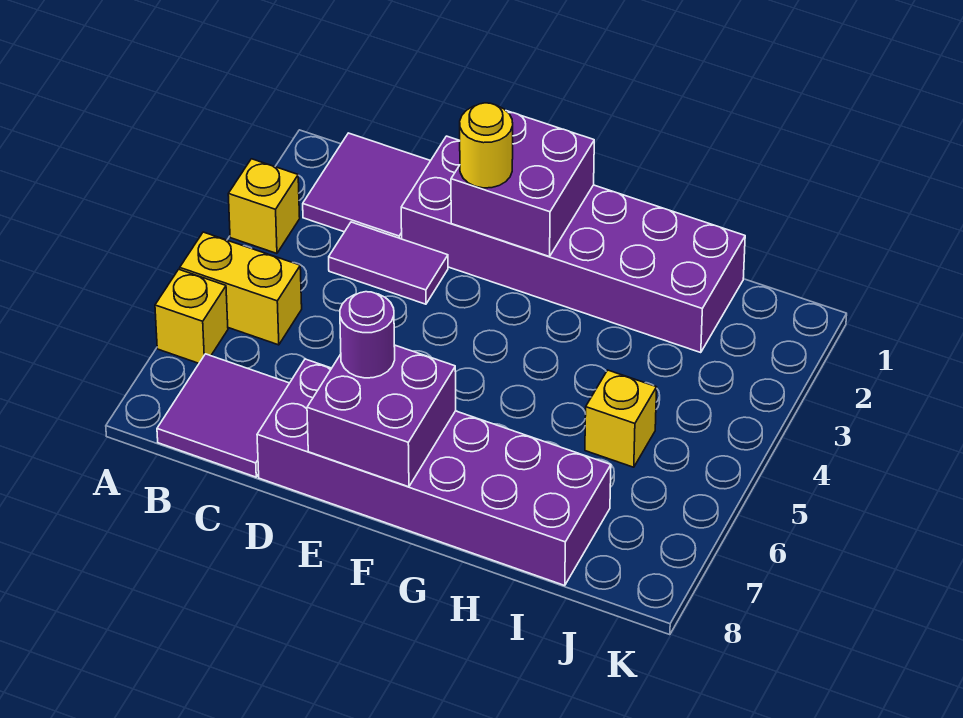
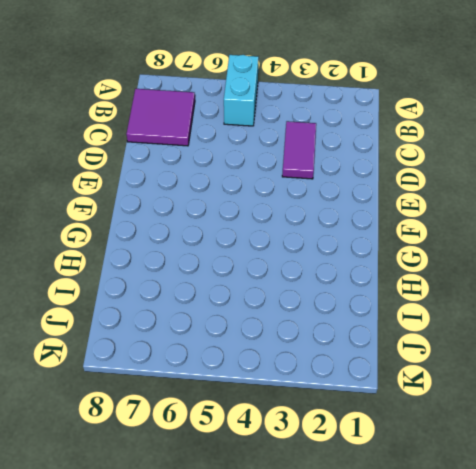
cyan 1x2 brick [224,55,259,126] -> yellow 1x2 brick [180,232,302,345]
none -> yellow 1x1 brick [228,159,300,253]
none -> yellow 1x1 brick [155,269,228,363]
none -> purple 2x2 tile [303,133,430,239]

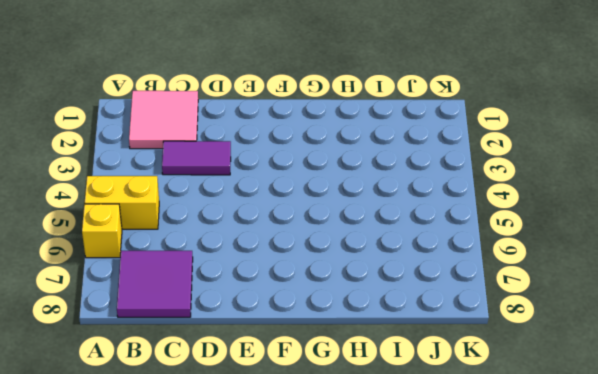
pink 2x2 tile [129,91,198,149] -> purple 2x2 tile [303,133,430,239]
none -> yellow 1x1 brick [228,159,300,253]
none -> purple 2x6 brick [401,136,745,353]
none -> purple 2x6 brick [257,359,611,586]

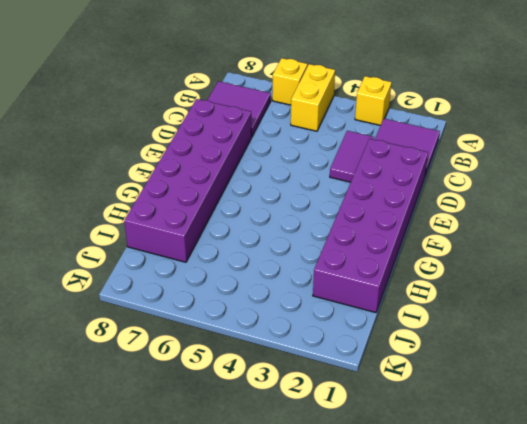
none -> yellow 1x1 brick [585,370,657,467]
none -> purple 2x2 brick [451,111,594,257]
none -> purple 2x2 brick [307,345,456,487]

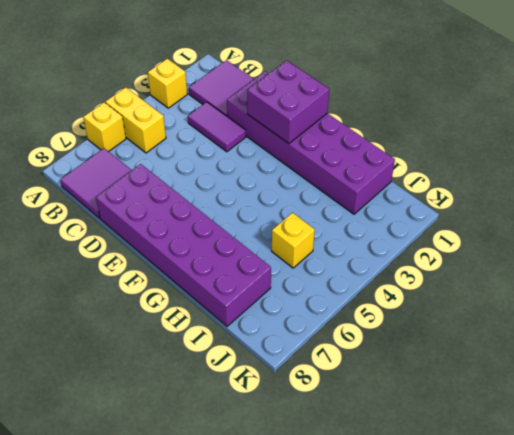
none -> purple 2x2 brick [307,345,456,487]
none -> yellow 1x1 round brick [460,103,513,188]
none -> purple 1x1 round brick [340,292,395,378]

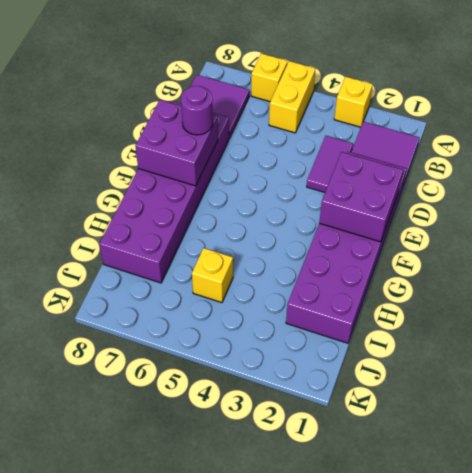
none -> yellow 1x1 round brick [460,103,513,188]

